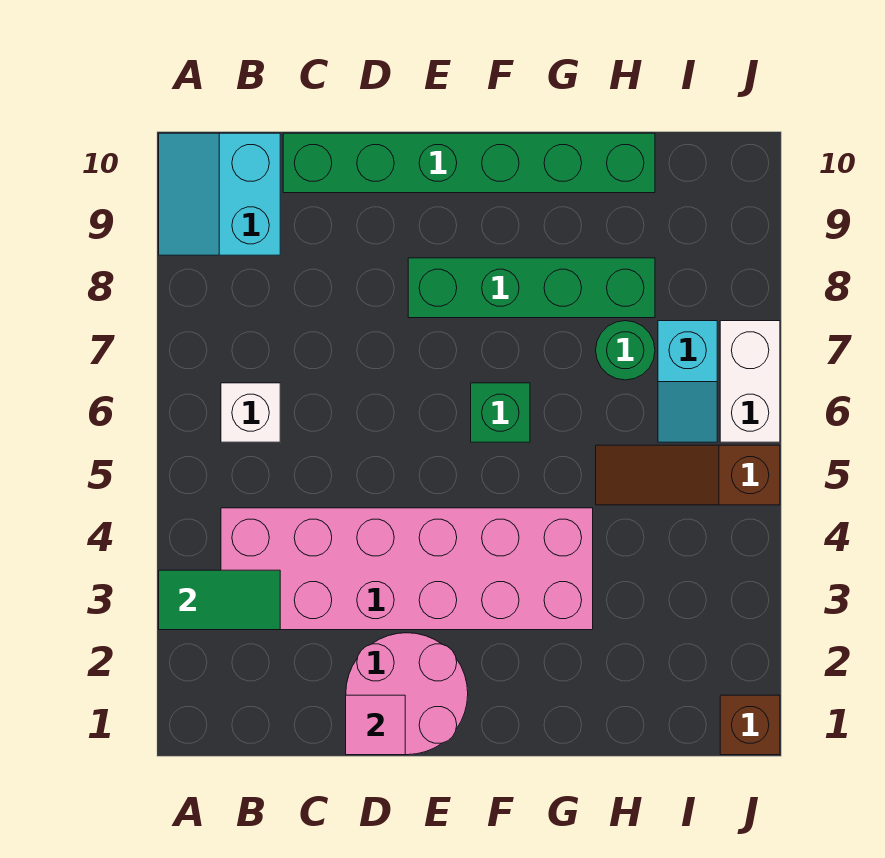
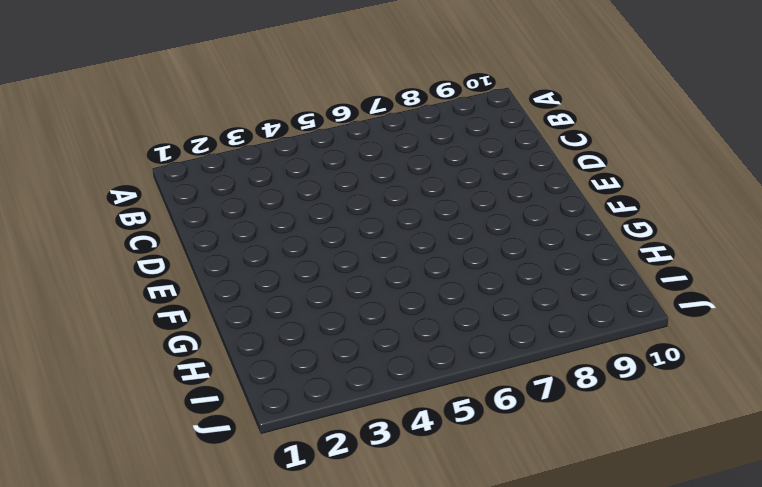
none -> cyan 2x2 slope [159,133,280,255]
none -> pink 2x6 brick [221,508,593,630]
none -> white 1x1 brick [221,383,280,442]

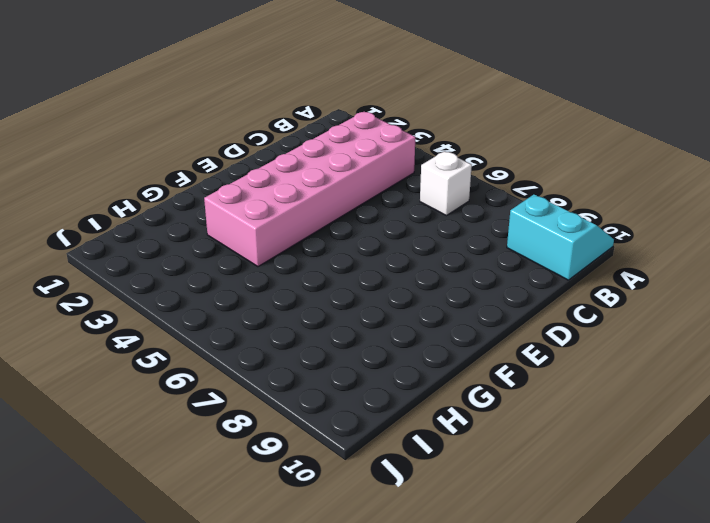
none -> green 1x6 brick [283,133,655,193]
none -> pink 2x2 round brick [346,633,468,755]
none -> green 1x4 brick [408,258,655,318]

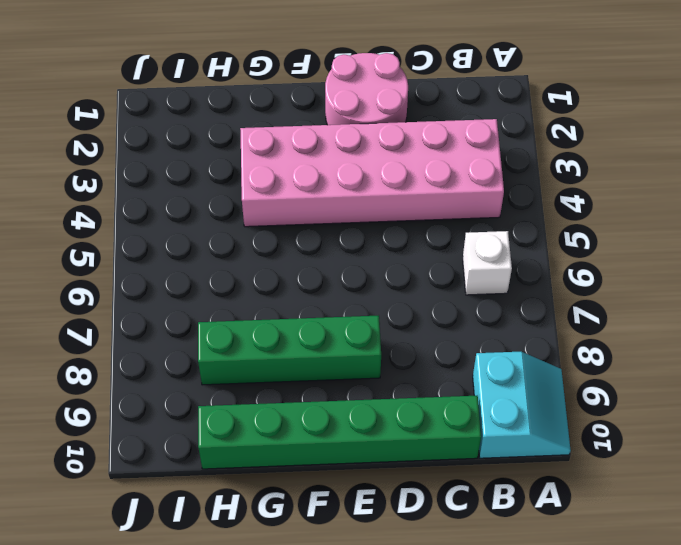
none -> green 1x1 brick [471,383,530,442]
none -> brown 1x3 slope [596,445,780,505]
none -> green 1x1 round brick [596,321,655,380]

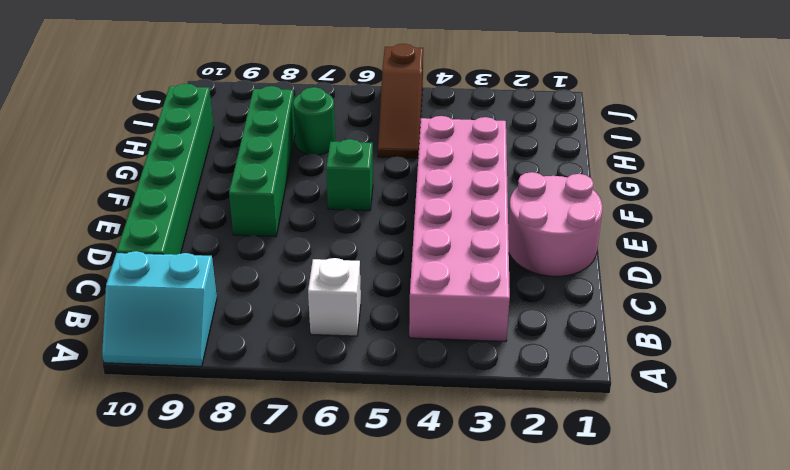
none -> cyan 1x2 slope [658,321,717,442]
none -> brown 1x1 brick [720,695,780,755]
none -> white 1x2 brick [720,321,780,442]

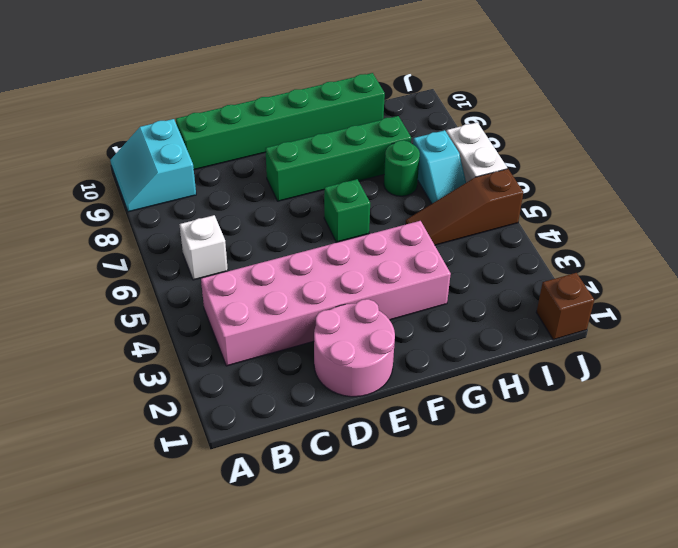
none -> green 1x2 tile [159,570,280,630]
none -> pink 1x1 tile [346,695,405,755]

